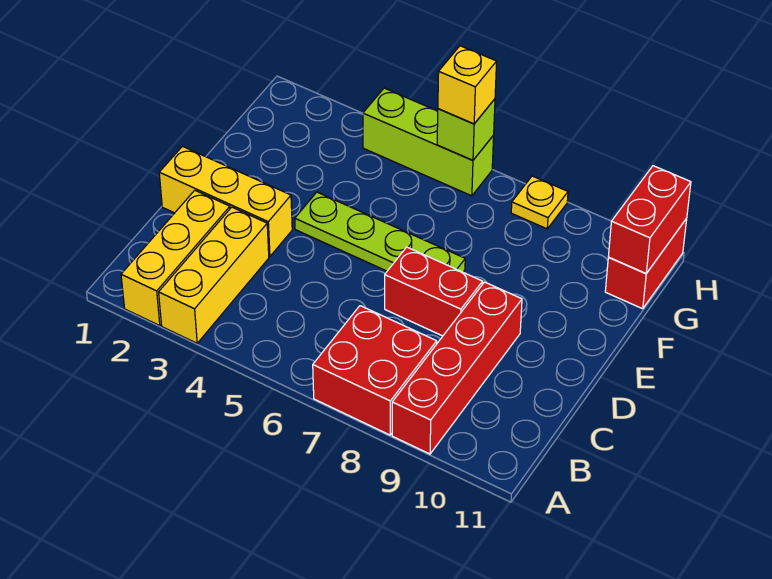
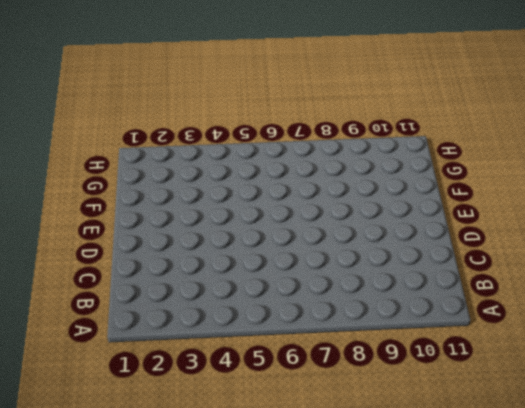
none -> yellow 1x3 brick [121,190,230,326]
none -> yellow 1x3 brick [159,207,269,343]
none -> red 2x2 brick [313,306,437,435]

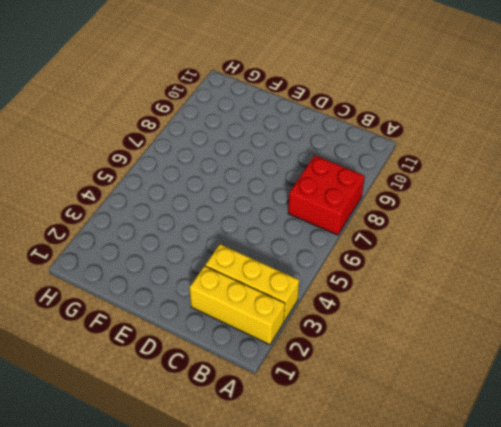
none -> red 1x4 brick [392,282,522,454]
none -> yellow 1x3 brick [159,146,292,257]
none -> red 1x2 brick [385,247,483,336]

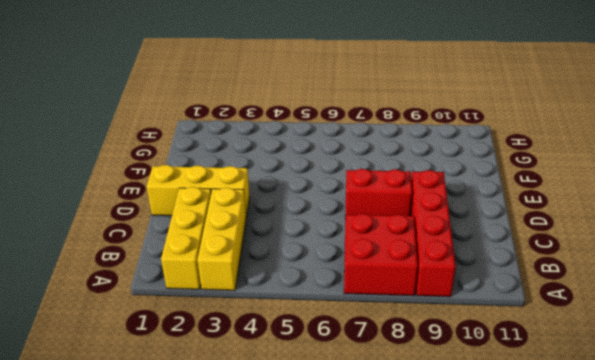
none -> lime 1x4 plate [295,192,465,272]
none -> red 1x2 brick [605,219,687,309]
none -> lime 1x3 brick [363,88,494,196]

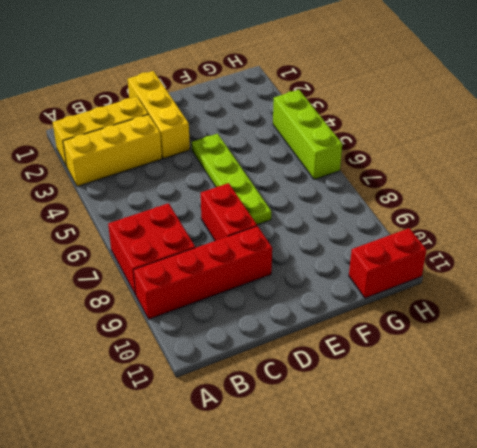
none -> yellow 1x1 plate [511,176,568,229]
none -> red 1x2 brick [608,166,691,273]
none -> lime 1x1 brick [437,99,495,160]

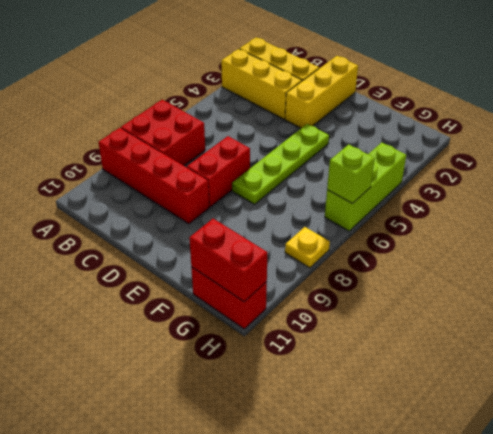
none -> yellow 1x1 brick [438,46,497,124]

